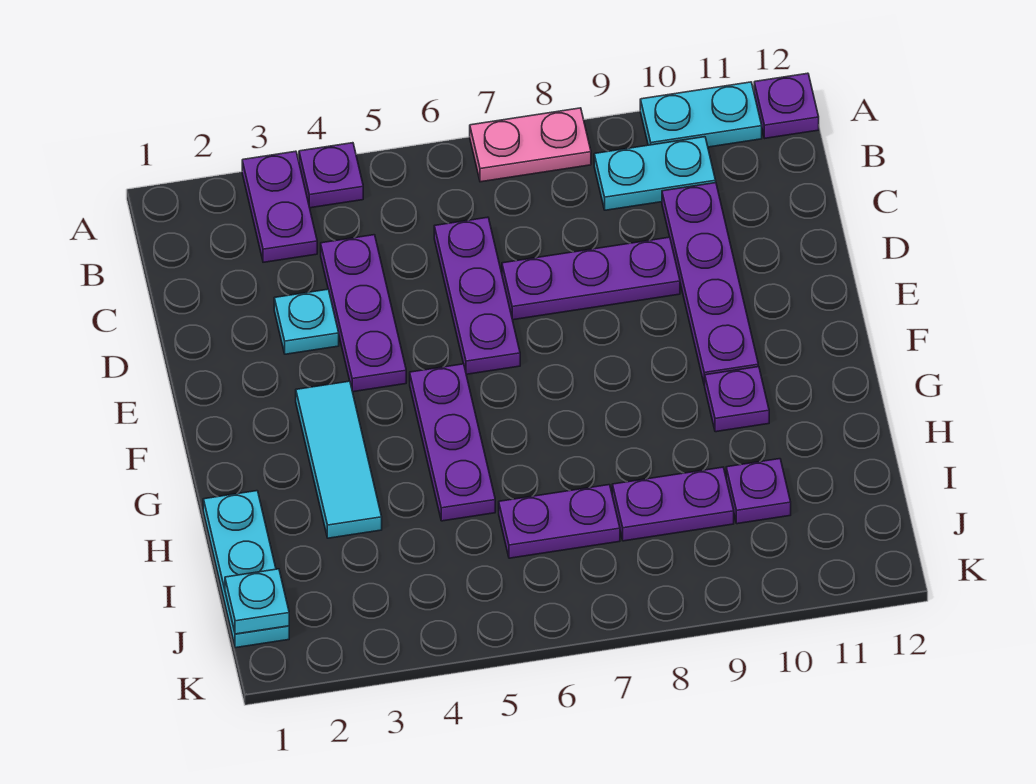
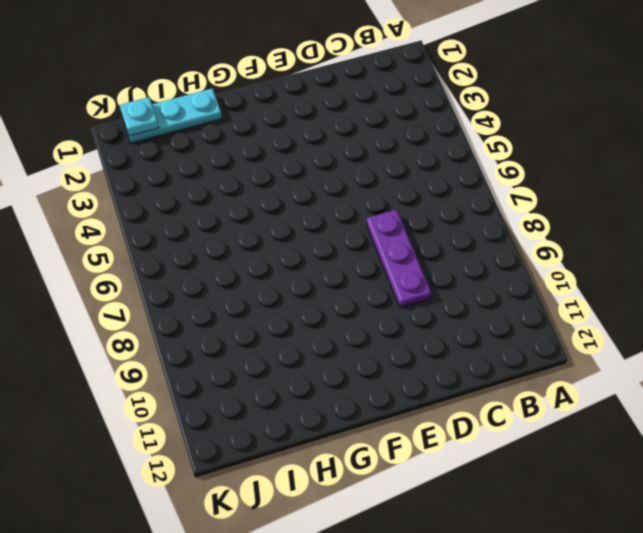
none -> purple 1x2 plate [242,151,317,262]
none -> purple 1x1 plate [299,143,363,208]
none -> pink 1x2 plate [470,108,591,182]

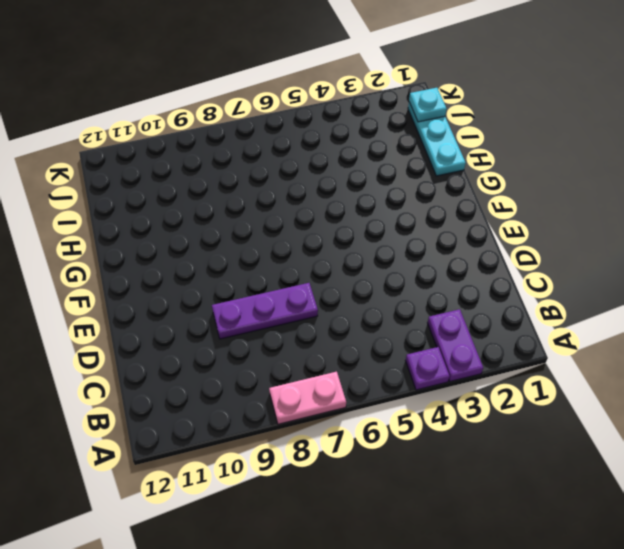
none -> cyan 1x2 plate [640,82,762,147]
none -> purple 1x1 plate [754,73,819,138]
none -> cyan 1x2 plate [594,137,716,210]

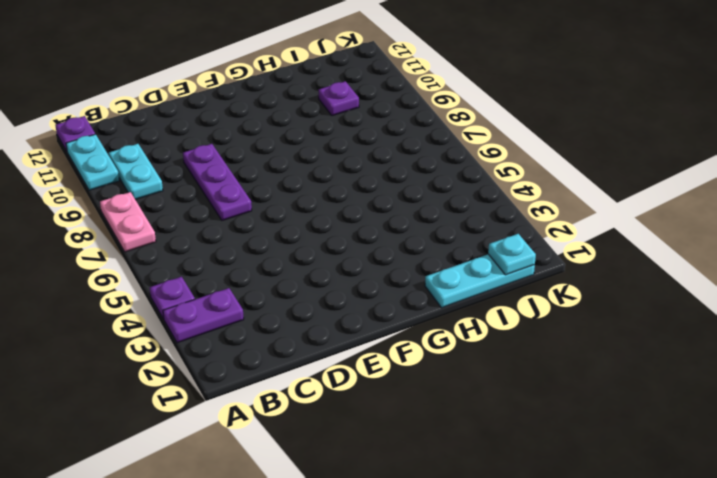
none -> purple 1x3 plate [321,235,406,392]
none -> purple 1x3 plate [434,217,520,374]
none -> purple 1x4 plate [662,183,758,385]

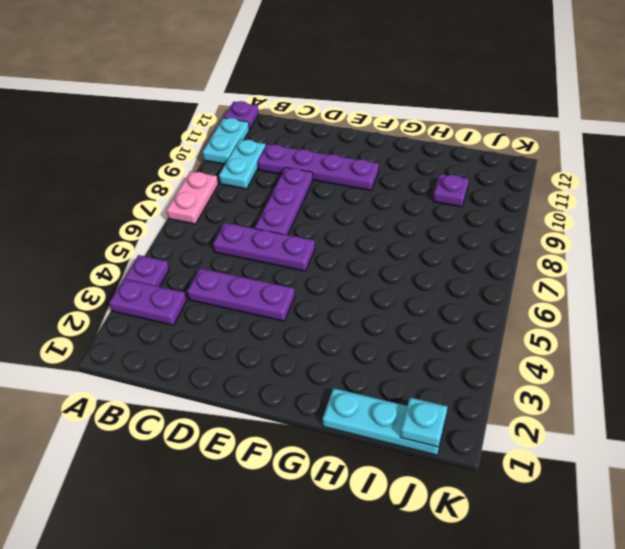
none -> cyan 1x1 plate [274,289,339,354]
none -> cyan 1x3 tile [296,381,382,538]
none -> purple 1x3 plate [410,364,495,521]

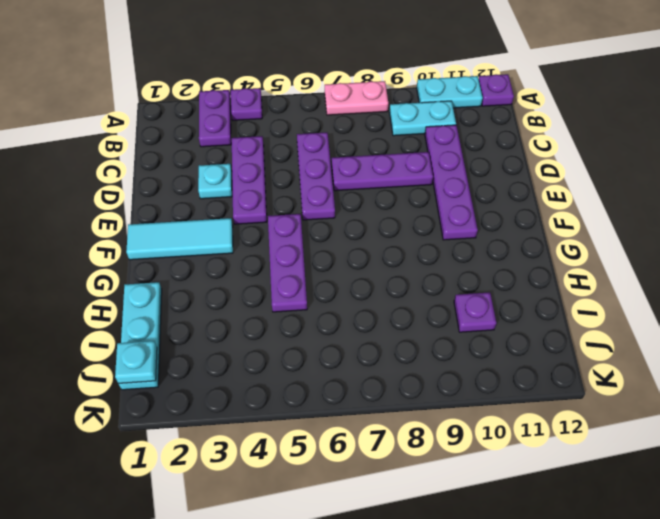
cyan 1x3 tile [126,218,233,260] -> cyan 1x3 tile turned to [296,381,382,538]
none -> purple 1x1 plate [705,367,769,432]
none -> purple 1x2 plate [499,485,620,558]
none -> purple 1x2 plate [612,467,734,541]

